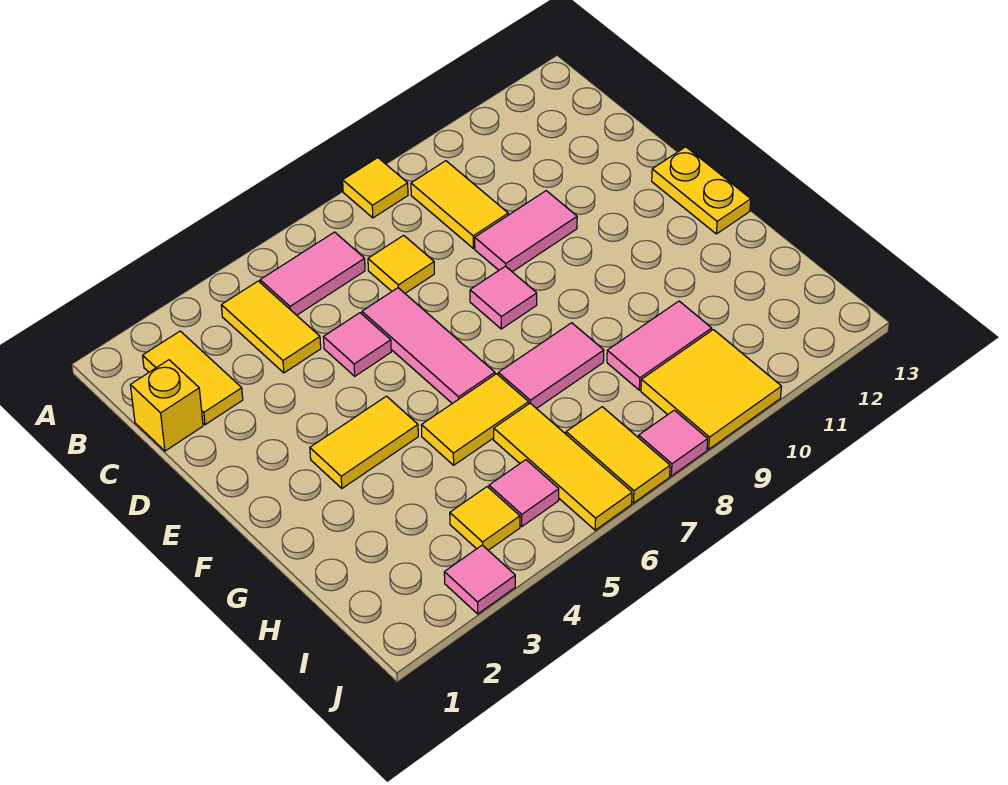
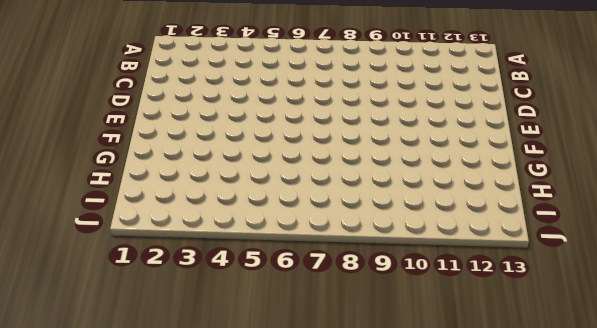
none -> yellow 1x1 tile [343,158,408,218]
none -> yellow 1x2 tile [143,331,243,425]
none -> yellow 1x2 tile [221,281,321,373]

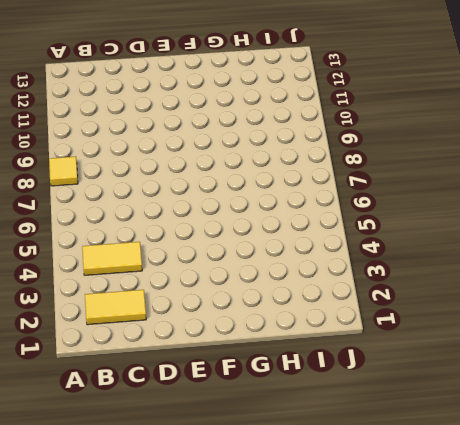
none -> pink 1x2 tile [260,232,365,315]
none -> yellow 1x2 tile [411,161,508,248]
none -> yellow 1x1 brick [130,360,203,451]

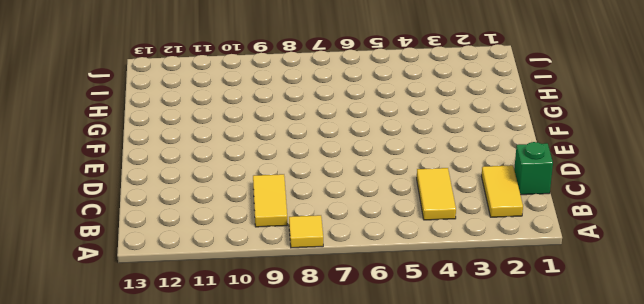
green 1x1 brick [514,142,553,195] -> yellow 1x1 brick [130,360,203,451]
none -> pink 1x2 tile [260,232,365,315]
none -> yellow 1x1 tile [368,235,434,293]
none -> pink 1x1 tile [323,313,391,376]

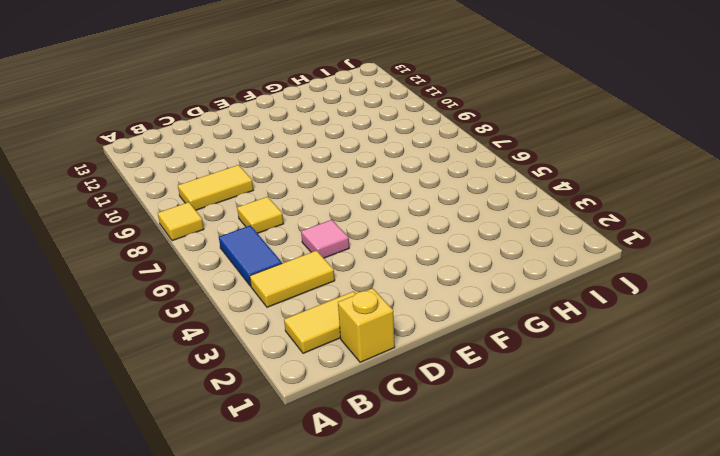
blue 1x2 tile [219,225,282,286] -> pink 1x2 tile [260,232,365,315]
none -> pink 1x3 tile [362,288,495,403]
none -> pink 1x2 tile [475,191,577,272]
none -> pink 1x1 tile [470,266,537,329]

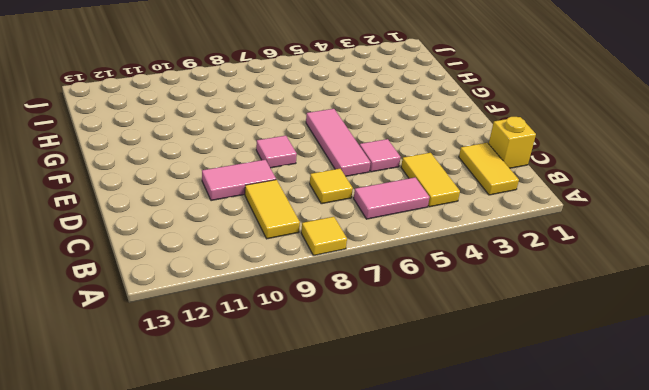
none -> yellow 1x2 plate [652,147,751,234]
none -> yellow 1x2 tile [310,396,418,488]
none -> yellow 1x2 tile [422,374,529,465]

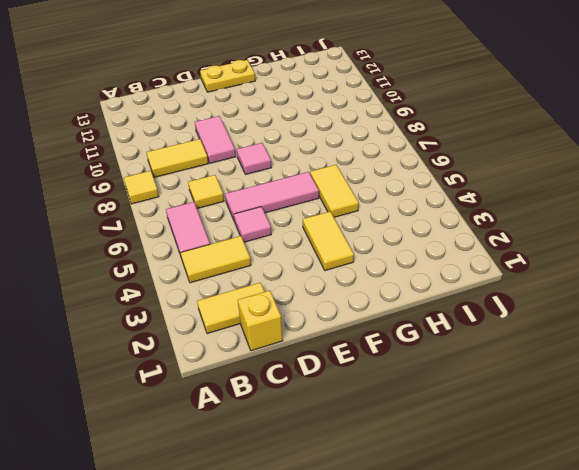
none -> pink 1x2 tile [498,323,604,409]
none -> yellow 1x3 tile [494,403,632,530]
none -> pink 1x2 tile [607,301,712,390]

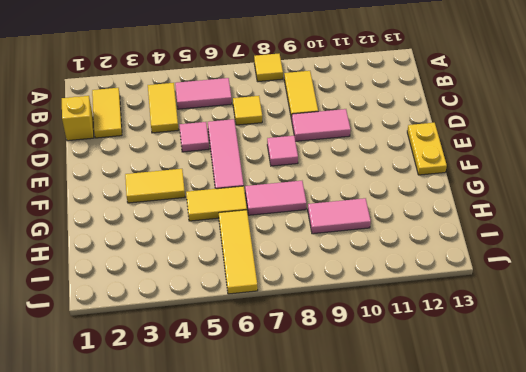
none -> yellow 1x1 tile [450,487,520,550]
none -> pink 1x1 tile [489,460,559,526]
none -> yellow 1x2 tile [566,407,670,503]

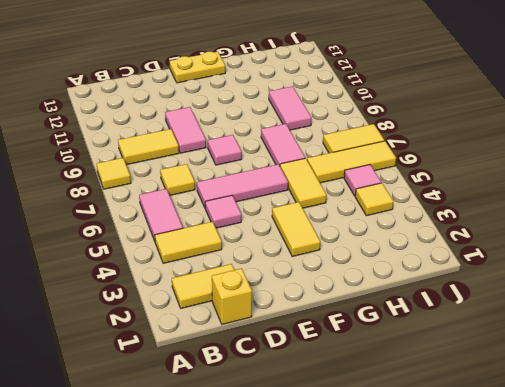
none -> yellow 2x2 tile [641,330,782,449]
none -> pink 1x1 tile [444,545,515,614]
none -> pink 1x1 tile [639,410,708,476]

